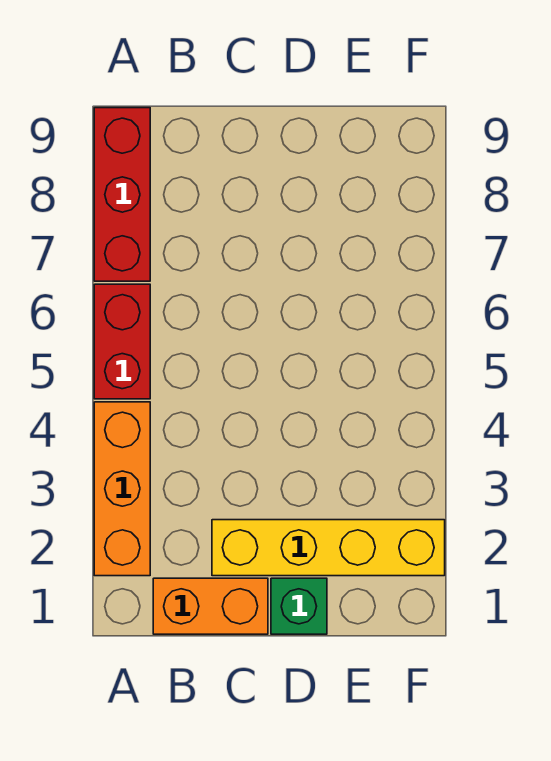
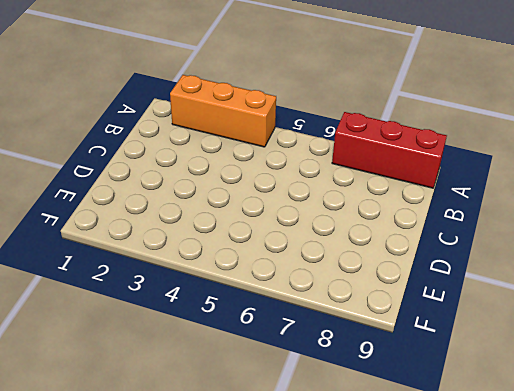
none -> red 1x2 brick [94,284,150,399]
none -> orange 1x2 brick [153,578,268,634]

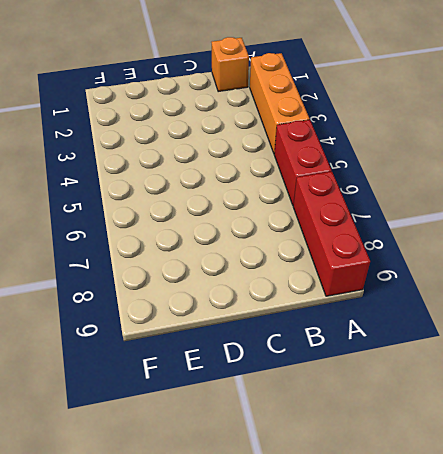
orange 1x1 brick [212,37,249,92] -> orange 1x2 brick [153,578,268,634]
none -> yellow 1x4 brick [212,520,445,576]
none -> green 1x1 brick [271,578,327,634]

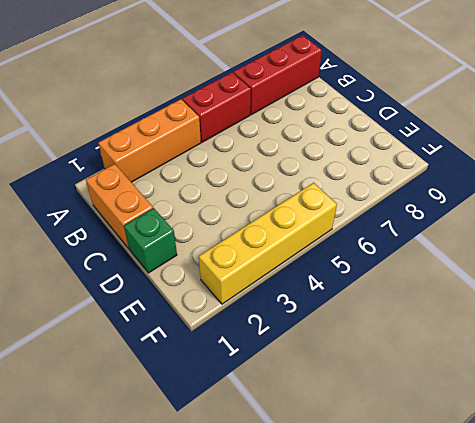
yellow 1x4 brick [199,183,337,304] -> yellow 1x4 brick turned to [212,520,445,576]

